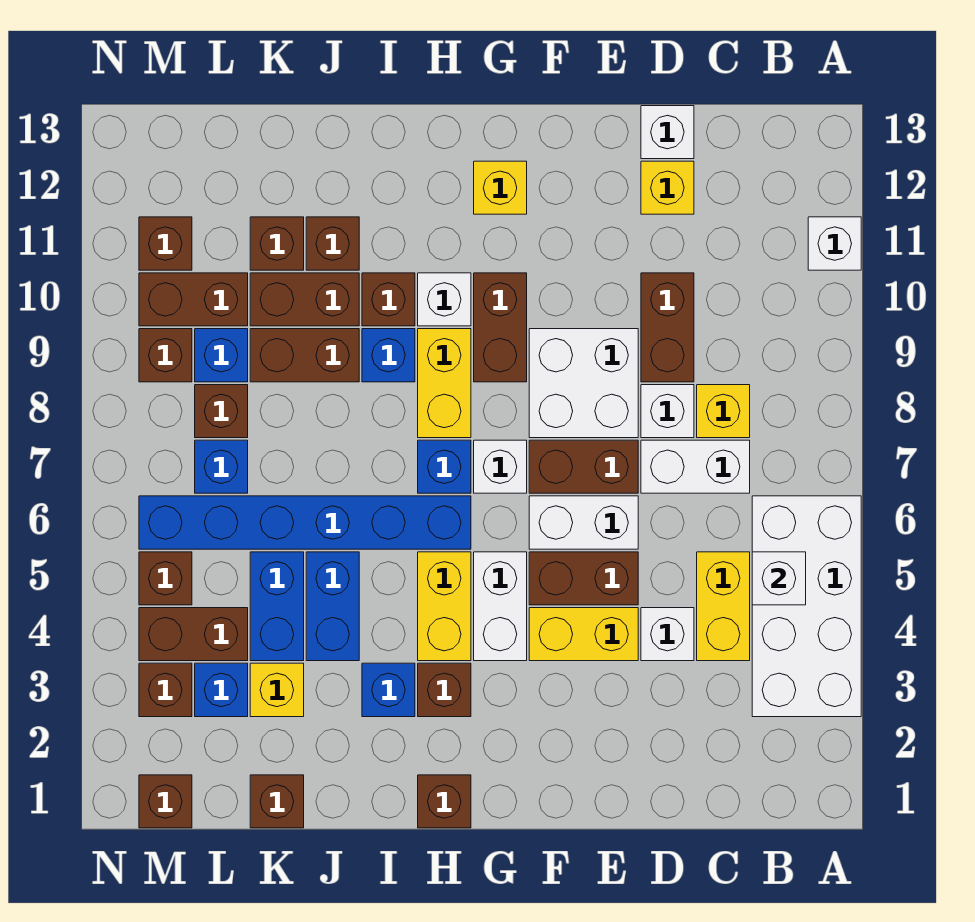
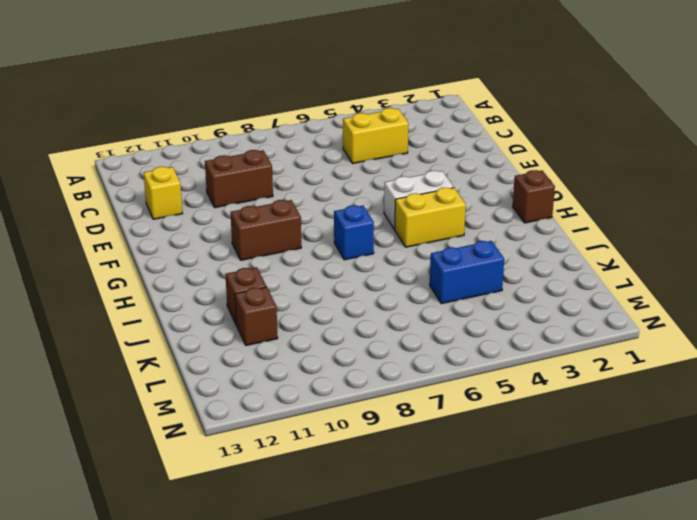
none -> white 2x4 brick [752,496,861,717]
none -> white 1x1 brick [808,217,861,270]
none -> white 1x2 brick [641,440,750,493]
none -> yellow 1x1 brick [697,385,750,438]

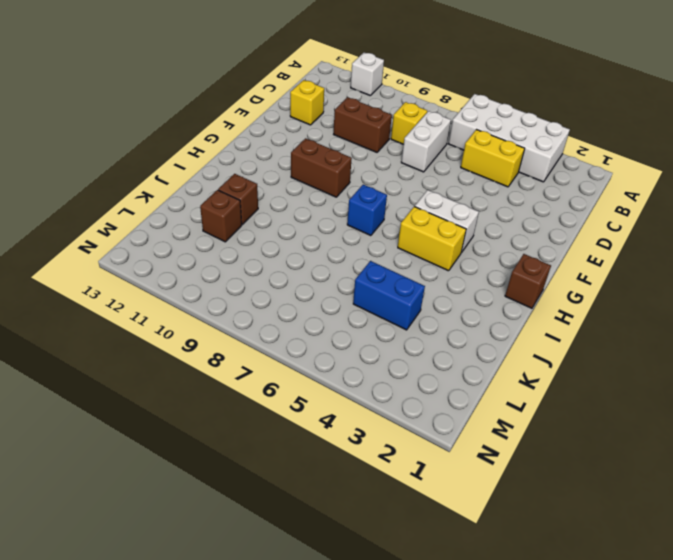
none -> white 1x1 brick [641,608,694,661]
none -> white 1x1 brick [641,385,694,438]
none -> white 1x1 brick [641,106,694,159]
none -> yellow 1x2 brick [529,608,638,661]

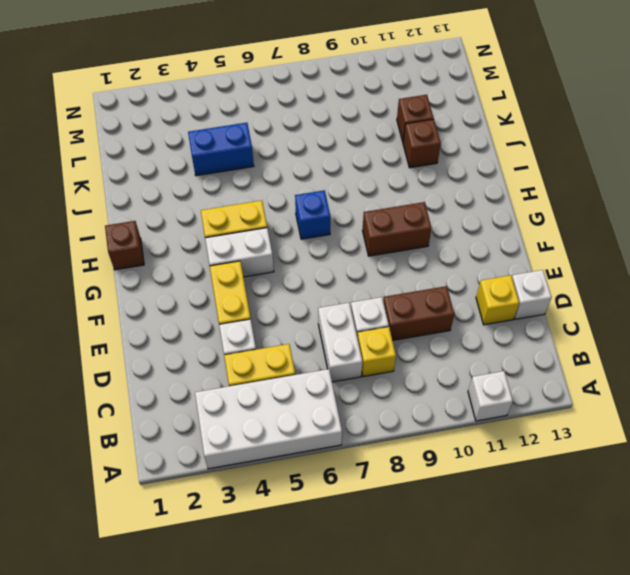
none -> brown 1x2 brick [529,552,638,605]
none -> white 1x2 brick [529,496,638,549]
none -> brown 1x2 brick [529,440,638,493]
none -> white 2x2 brick [529,329,638,438]

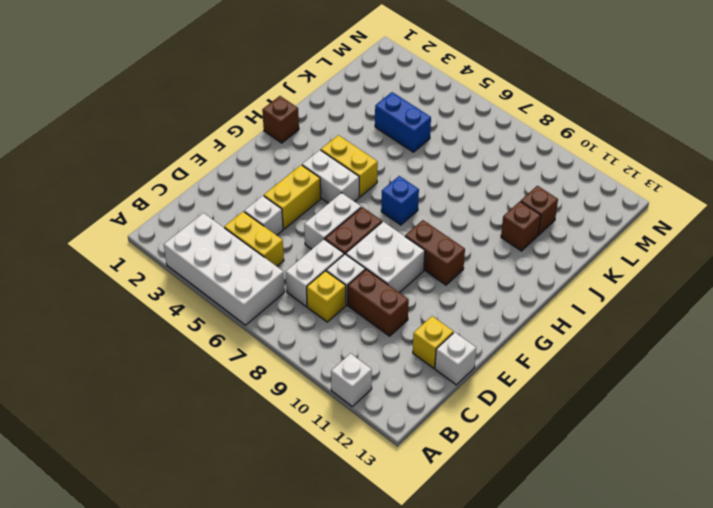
none -> brown 1x2 brick [529,552,638,605]
none -> white 1x1 brick [474,440,527,493]
none -> yellow 1x1 brick [474,161,527,214]
none -> brown 1x1 brick [418,663,471,717]

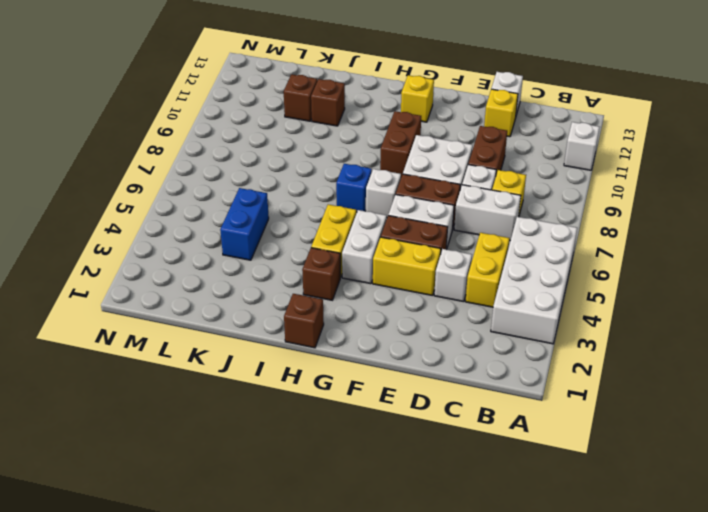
none -> blue 1x6 brick [139,496,471,549]
none -> yellow 1x2 brick [418,329,471,438]
none -> white 1x1 brick [418,273,471,326]
none -> blue 1x1 brick [362,663,415,717]

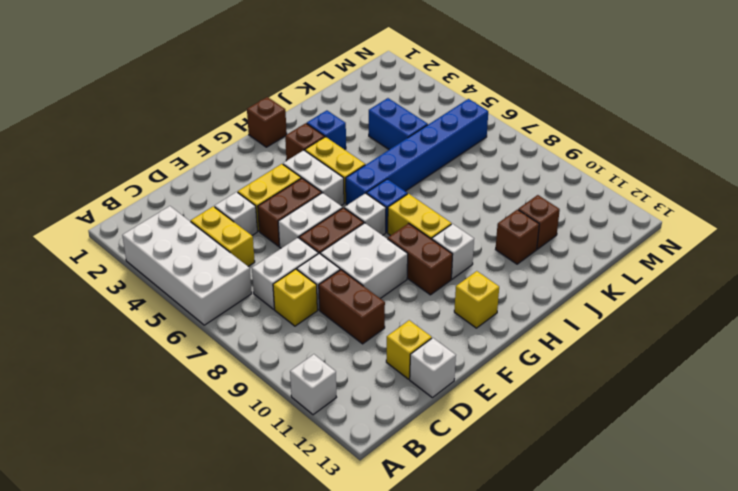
none -> blue 1x1 brick [362,329,415,382]
none -> brown 1x1 brick [362,273,415,326]
none -> blue 1x2 brick [306,552,359,661]
none -> brown 1x2 brick [250,329,359,382]

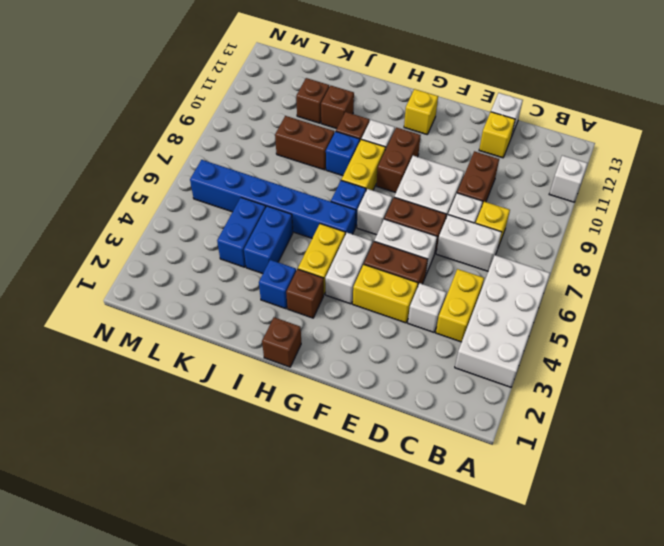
none -> brown 1x2 brick [250,273,359,326]
none -> brown 1x1 brick [250,775,304,828]
none -> yellow 1x1 brick [250,663,304,717]
none -> blue 1x1 brick [195,663,248,717]

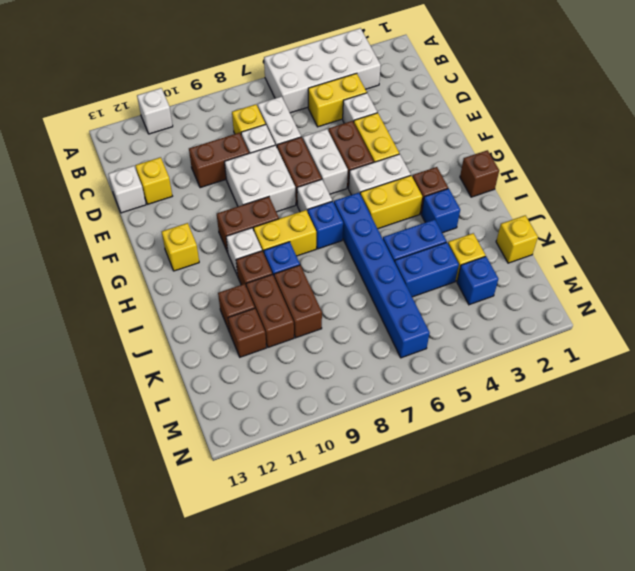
yellow 1x1 brick [496,215,538,263] -> brown 1x1 brick [250,775,304,828]
none -> brown 1x2 brick [139,608,248,661]
none -> blue 1x1 brick [195,440,248,493]
none -> brown 1x1 brick [195,385,248,438]
none -> blue 1x1 brick [195,329,248,382]

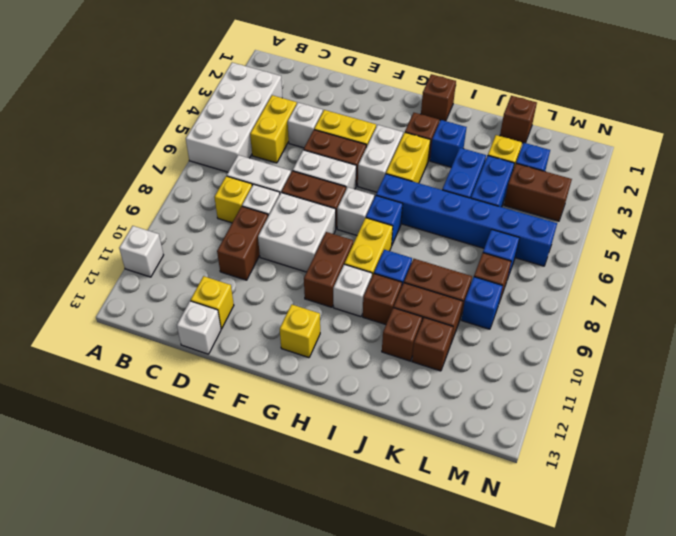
none -> brown 1x2 brick [139,273,248,326]
none -> brown 1x1 brick [139,775,192,828]
none -> brown 1x1 brick [139,663,192,717]
none -> brown 1x1 brick [139,552,192,605]

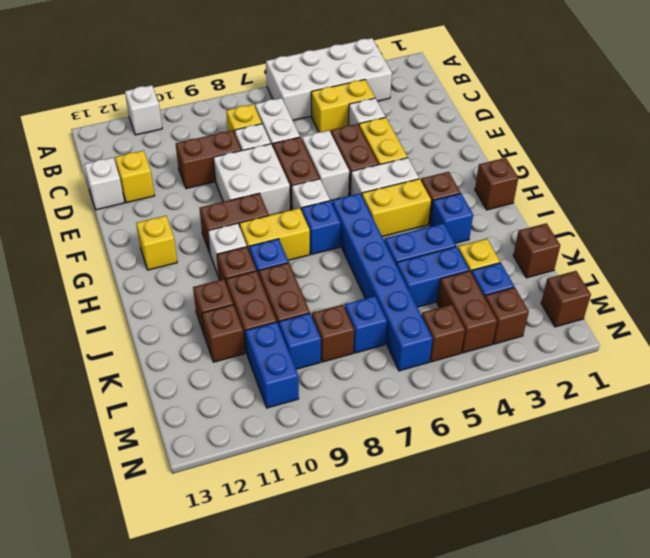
blue 1x2 brick [245,322,299,408] -> brown 1x2 brick [139,273,248,326]
none -> brown 1x1 brick [139,329,192,382]
none -> brown 1x1 brick [139,217,192,270]
none -> white 1x1 brick [752,552,806,605]

